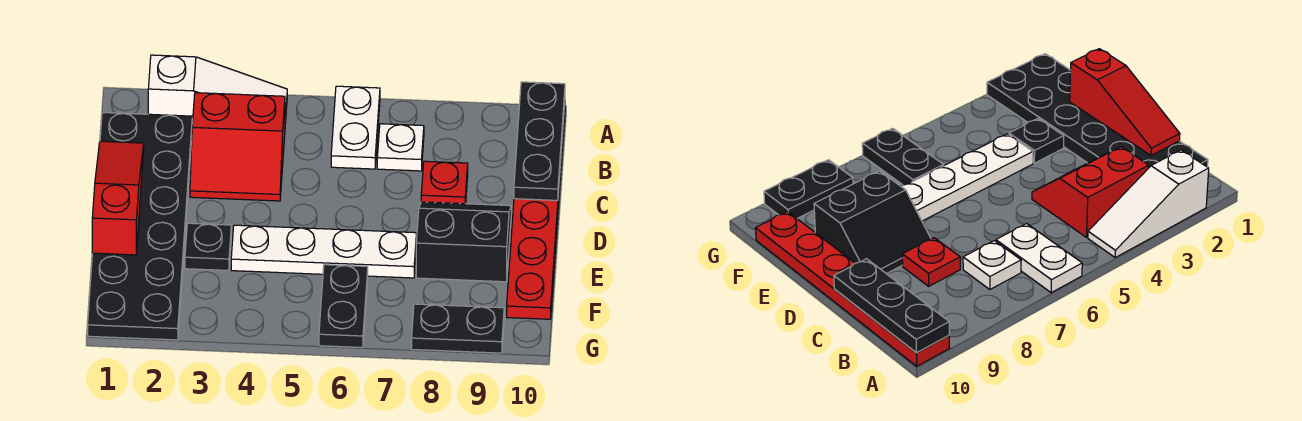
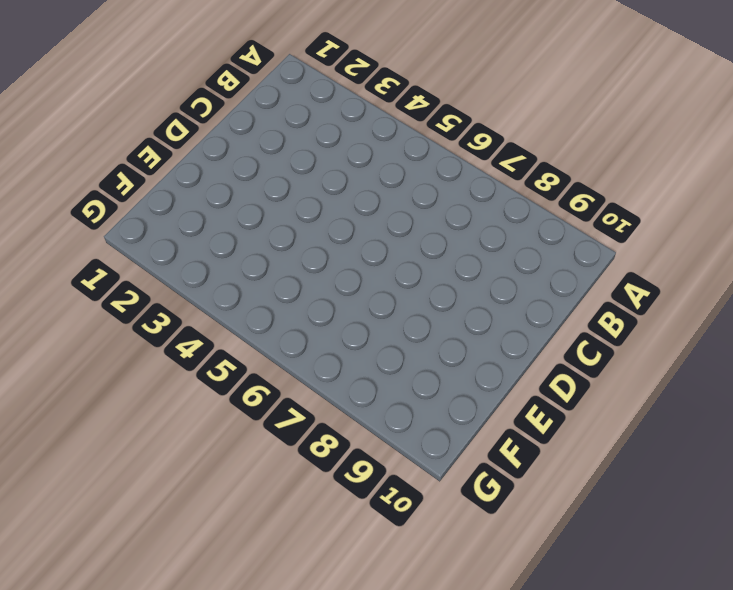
none -> white 1x3 slope [148,55,287,124]
none -> white 1x2 plate [331,86,380,169]
none -> red 1x6 plate [507,105,565,319]

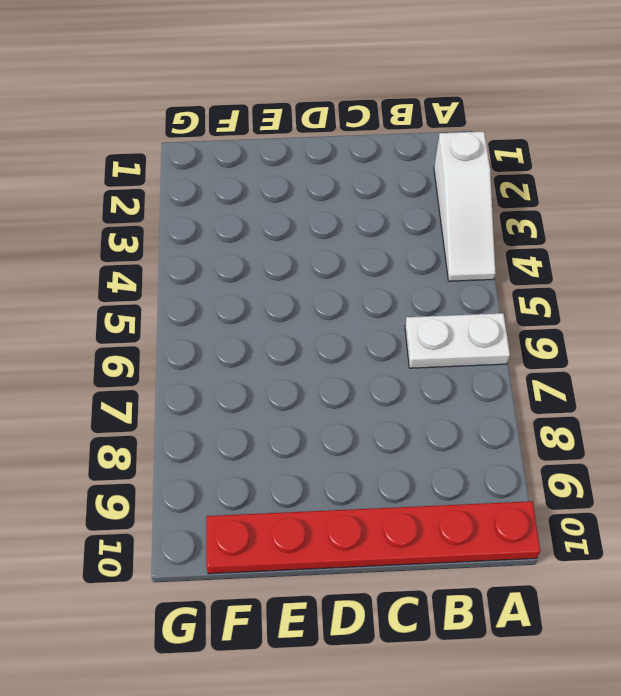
none -> black 2x6 plate [88,113,192,340]
none -> red 2x2 slope [190,93,285,201]
none -> white 1x1 plate [377,124,424,171]

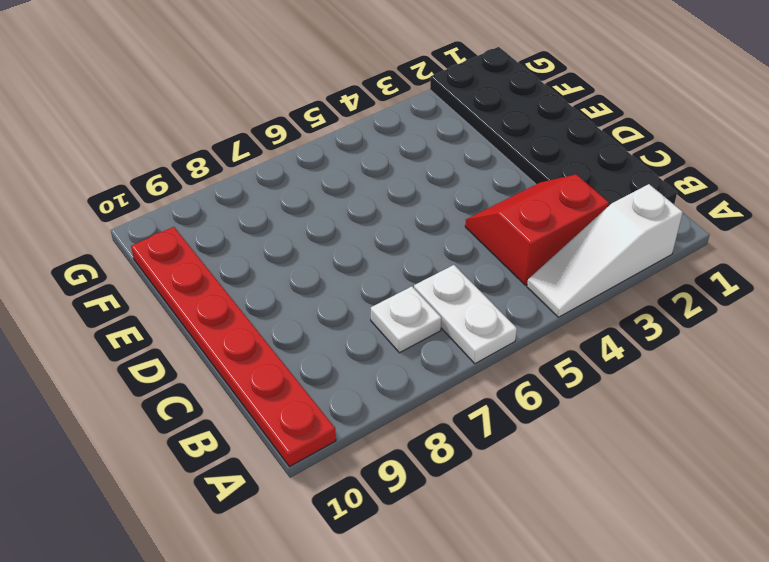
none -> red 1x1 plate [421,161,468,204]
none -> black 2x2 slope [416,202,512,282]
none -> black 1x1 plate [185,223,231,270]

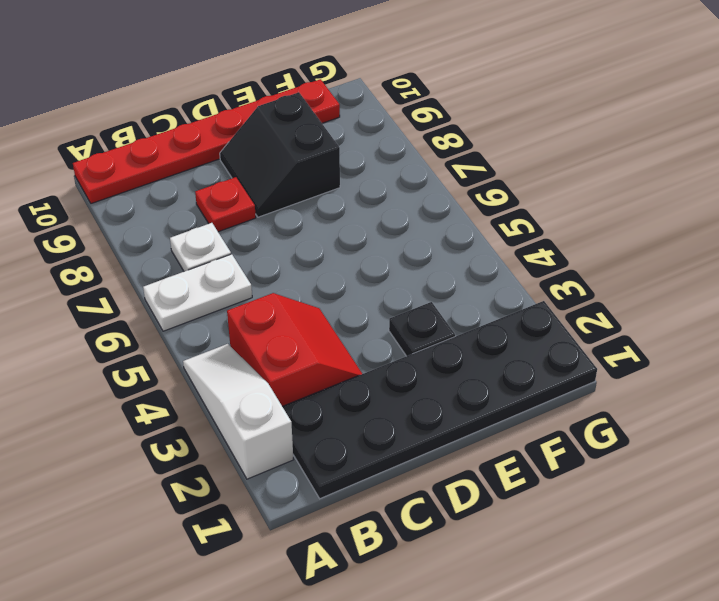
none -> white 1x4 plate [231,225,417,278]
none -> black 1x2 plate [319,265,368,348]
none -> black 1x2 plate [412,304,504,353]

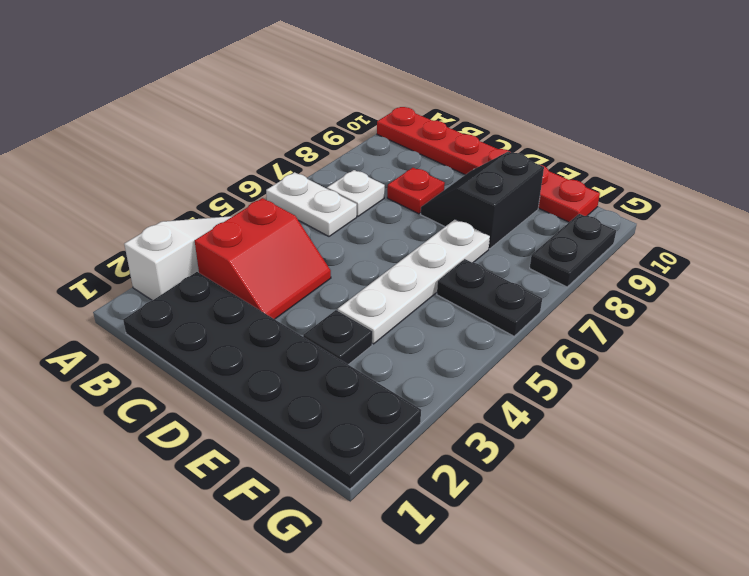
none -> black 1x3 plate [514,82,565,200]
none -> red 1x3 slope [92,141,144,255]

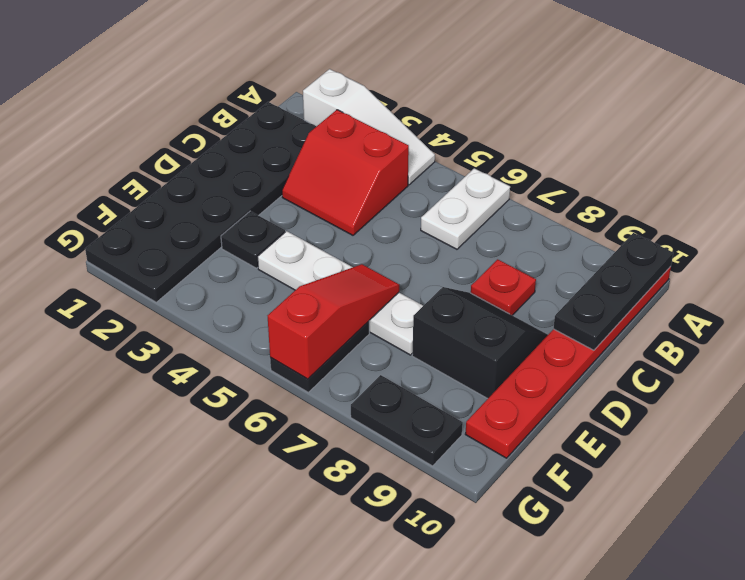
red 1x3 slope [268,264,399,379] -> red 1x3 slope moved to [92,141,144,255]
none -> white 1x1 plate [377,124,424,171]

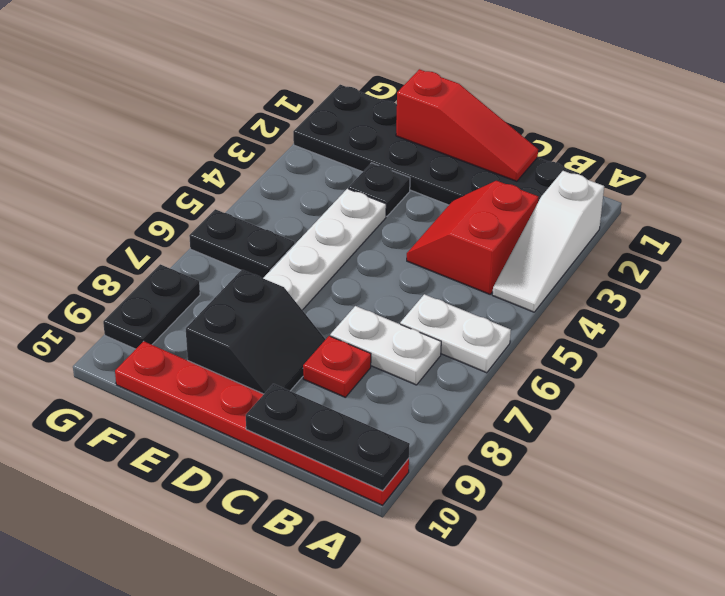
white 1x2 plate [330,306,441,385] -> white 1x1 plate [377,124,424,171]

